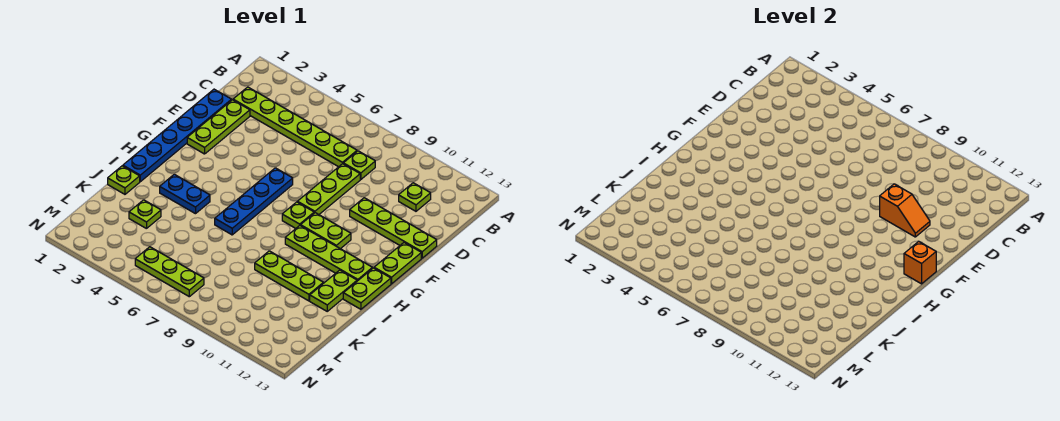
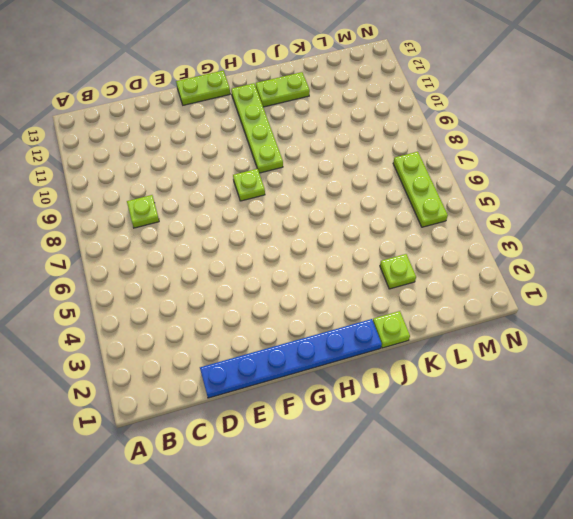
none -> lime 1x6 plate [233,87,357,167]
none -> lime 1x1 plate [399,183,431,211]
none -> lime 1x3 plate [187,100,250,154]

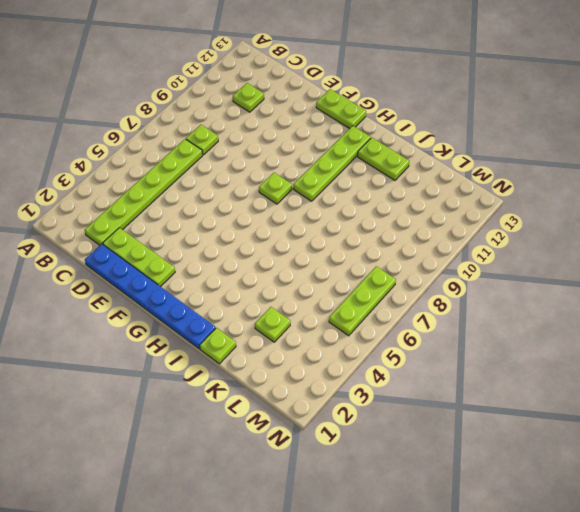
none -> lime 1x3 plate [297,164,360,214]
none -> lime 1x4 plate [350,198,437,258]
none -> blue 1x4 plate [215,168,293,235]

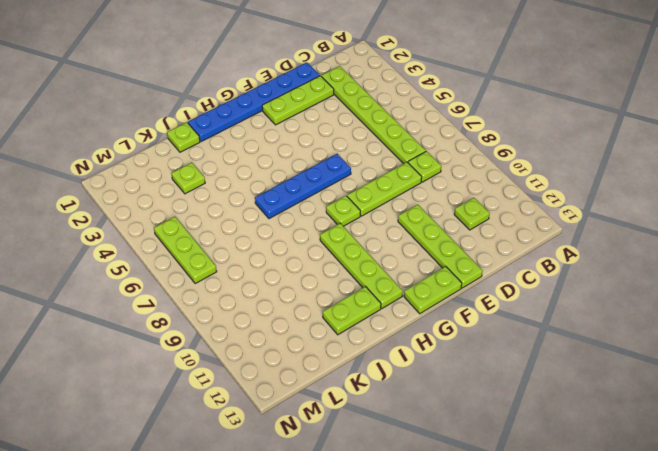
none -> lime 1x2 plate [301,213,351,249]
none -> lime 1x2 plate [343,268,391,309]
none -> blue 1x2 plate [160,174,210,214]

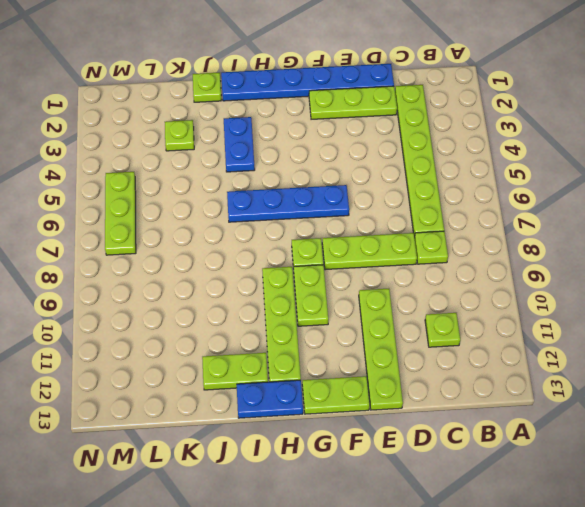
blue 1x2 plate [237,380,303,418] -> lime 1x2 plate [343,268,391,309]
none -> lime 1x3 plate [255,251,323,301]
none -> orange 1x2 slope [880,184,930,237]
none -> orange 1x1 brick [904,241,936,284]

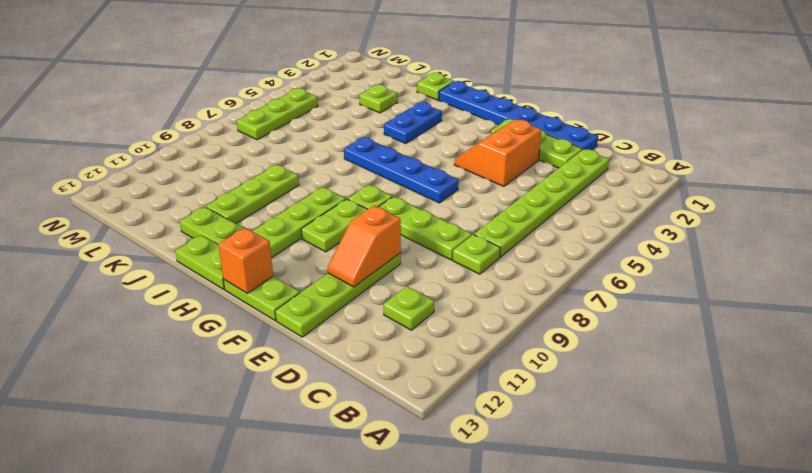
orange 2x2 slope [454,119,541,186] -> none

